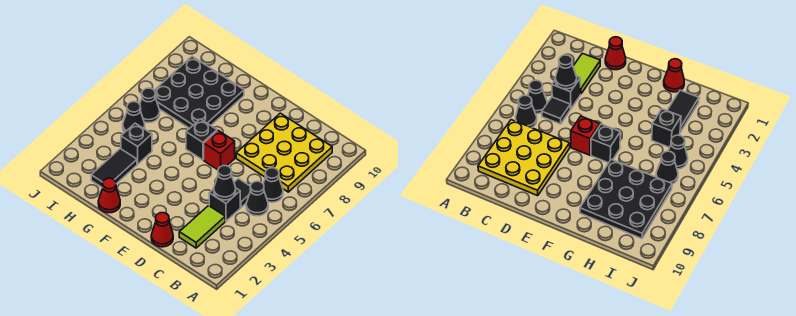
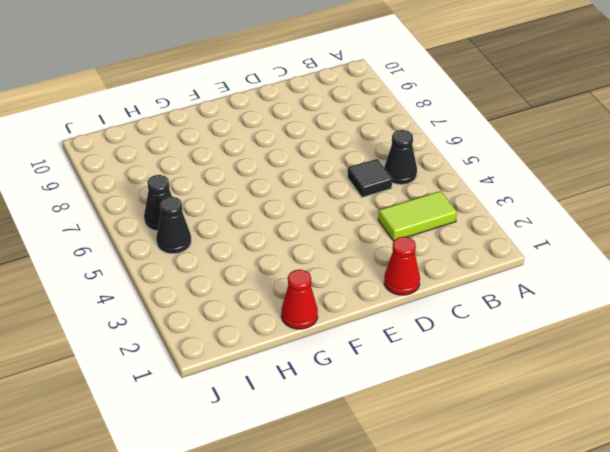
lime 1x2 tile [378,191,457,241] -> lime 1x2 tile turned to [179,206,225,248]
none -> black 1x1 cone [263,168,283,202]
none -> yellow 3x3 plate [236,113,332,192]
none -> black 1x1 brick [209,188,240,221]

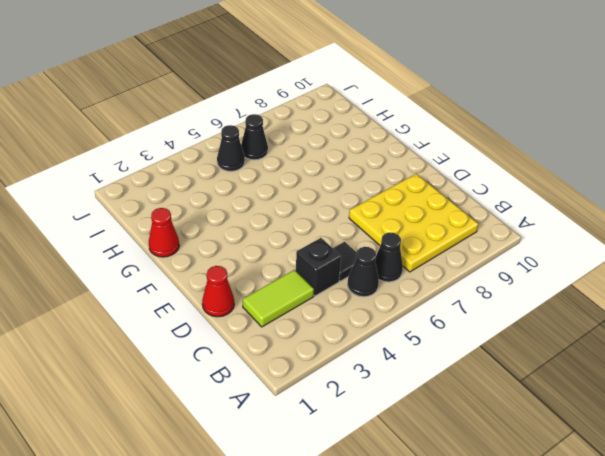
none -> red 1x1 brick [204,131,235,170]
none -> black 1x1 brick [186,119,217,160]
none -> black 3x3 plate [154,56,244,128]

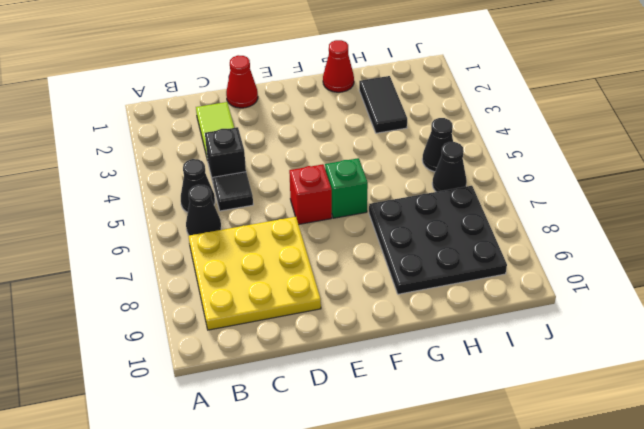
green 1x1 brick [325,158,368,218] -> black 1x1 brick [186,119,217,160]
none -> black 1x1 brick [121,123,152,164]
none -> black 1x1 cone [214,166,236,200]

